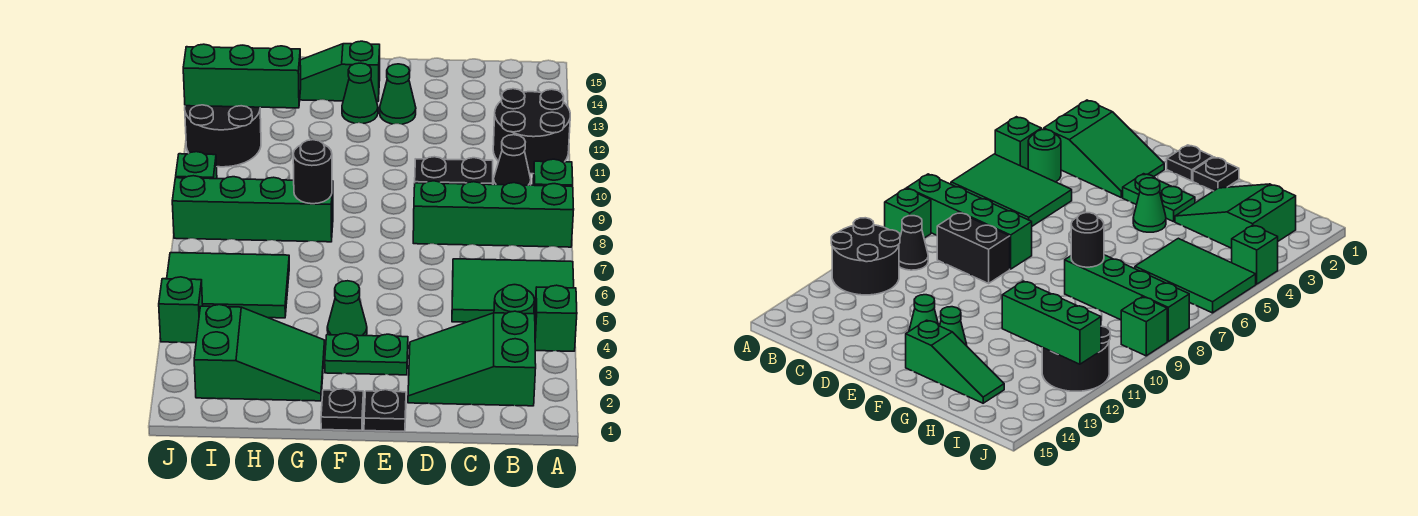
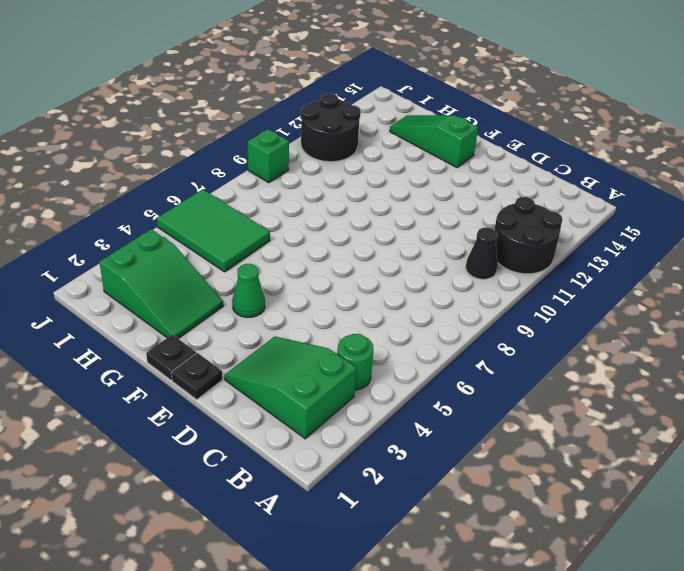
none -> green 1x1 brick [535,285,577,351]
none -> green 2x3 tile [452,259,574,322]
none -> green 1x4 brick [413,181,574,247]

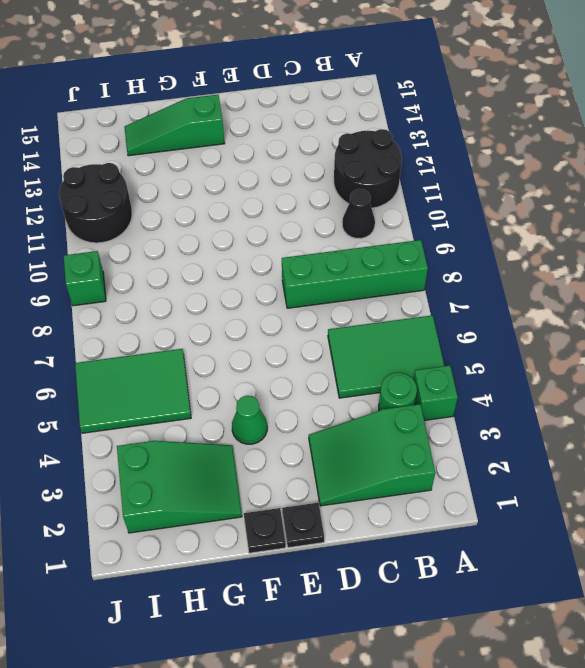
none -> green 1x1 brick [533,159,573,186]
none -> black 1x2 brick [415,157,493,185]
none -> green 1x2 plate [325,333,408,375]

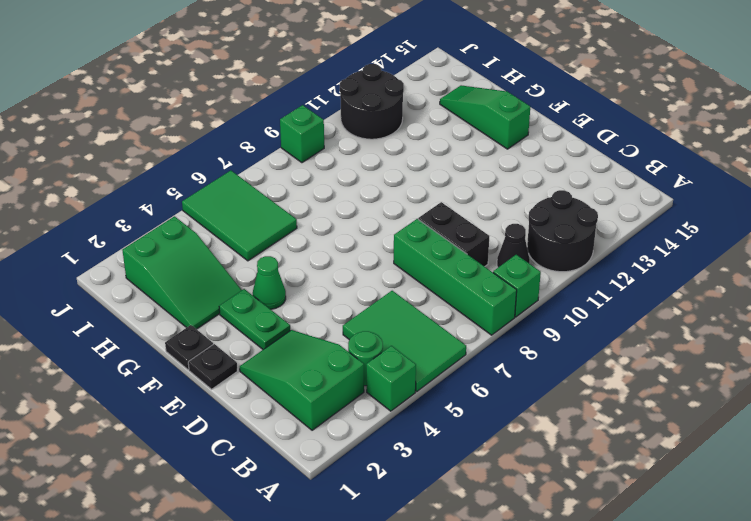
none -> green 1x1 cone [380,64,416,124]
none -> green 1x1 cone [342,63,378,123]
none -> green 1x4 brick [172,176,333,242]

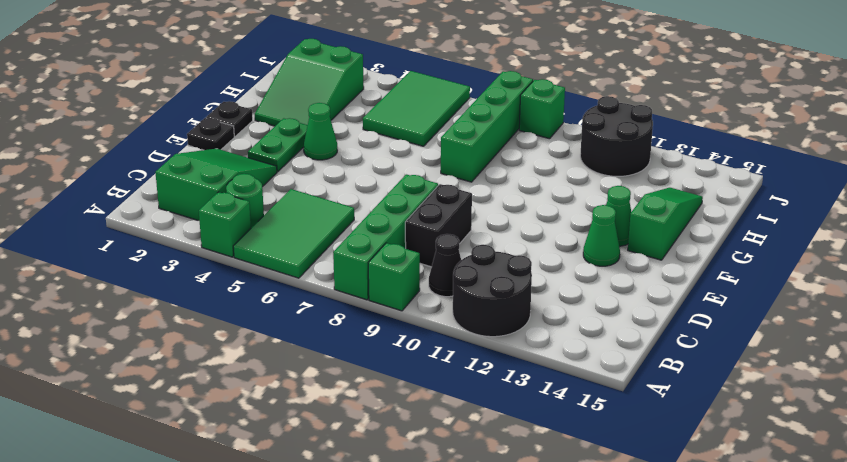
none -> green 1x1 brick [159,277,203,343]
none -> black 1x1 round brick [293,140,332,204]
none -> green 1x3 brick [183,44,301,108]

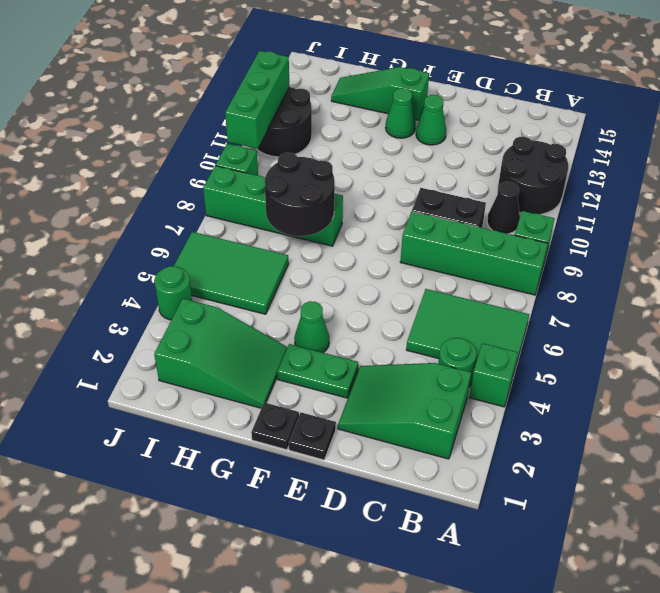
black 2x2 round brick [264,153,335,236] -> black 1x1 round brick [293,140,332,204]
green 1x1 round brick [154,266,192,320] -> green 1x1 brick [159,277,203,343]
green 1x3 brick [225,51,289,149] -> green 1x3 brick turned to [183,44,301,108]

